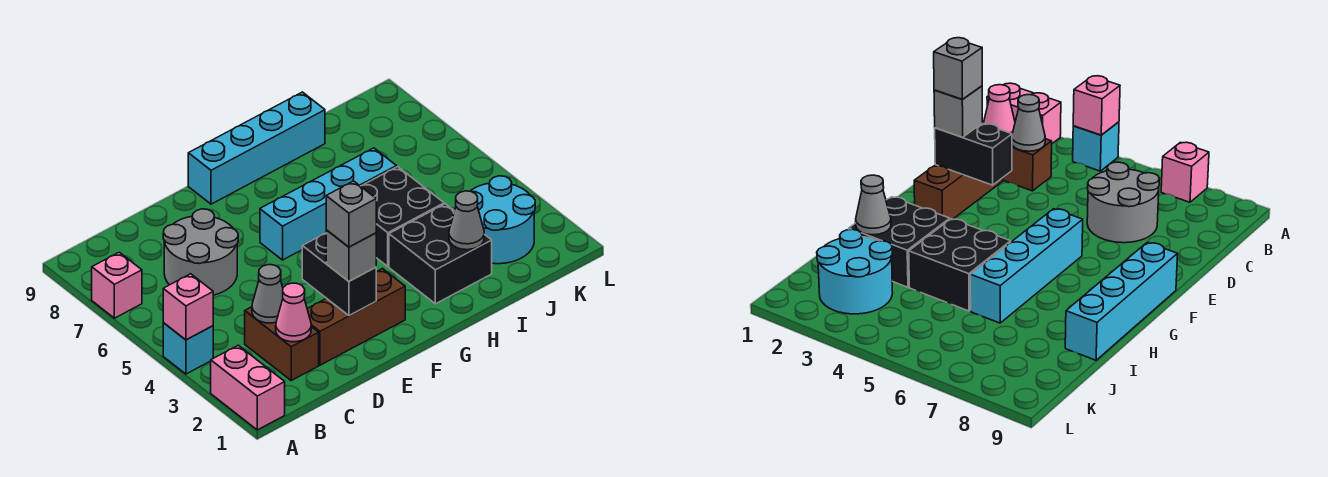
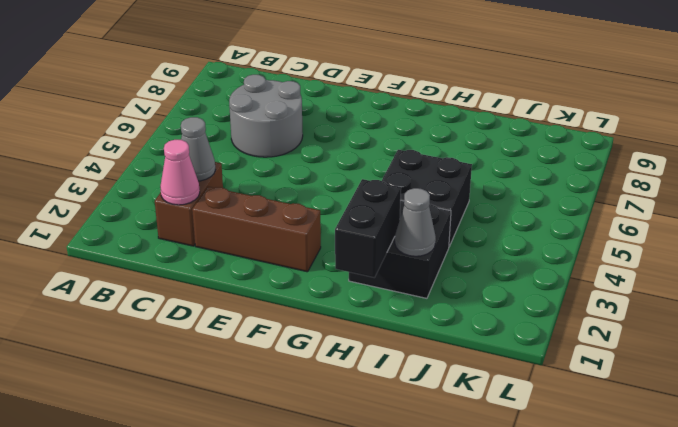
black 1x2 brick [335,179,401,278] -> black 1x2 brick moved to [302,233,376,316]
none -> pink 1x2 brick [211,345,285,430]
none -> cyan 1x1 brick [163,322,213,374]
none -> pink 1x1 brick [92,252,142,318]

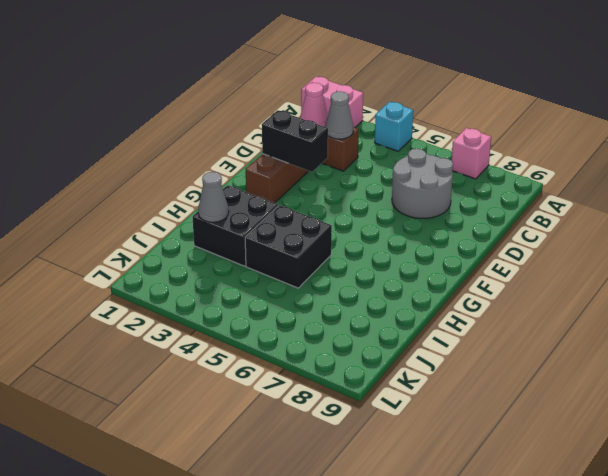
none -> cyan 1x4 brick [260,148,397,260]
none -> cyan 1x4 brick [188,92,325,204]
none -> cyan 2x2 round brick [471,176,535,264]

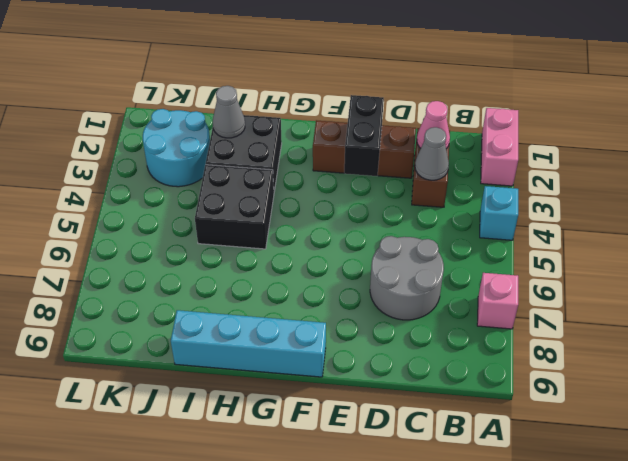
none -> cyan 1x4 brick [260,148,397,260]
none -> pink 1x1 brick [163,274,213,340]
none -> grey 1x1 brick [326,230,376,281]

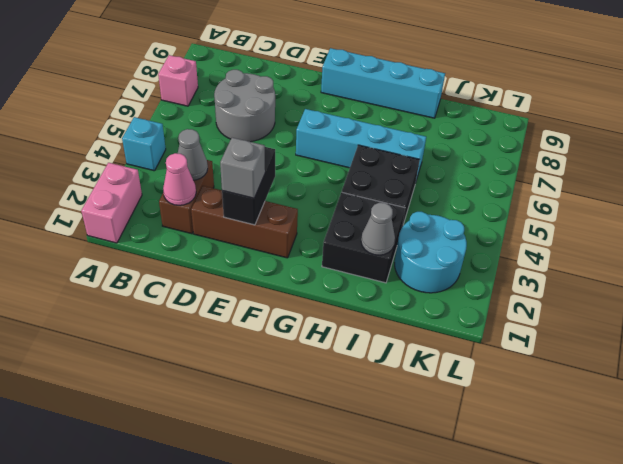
none -> pink 1x1 brick [163,274,213,340]
none -> grey 1x1 brick [326,181,376,247]

